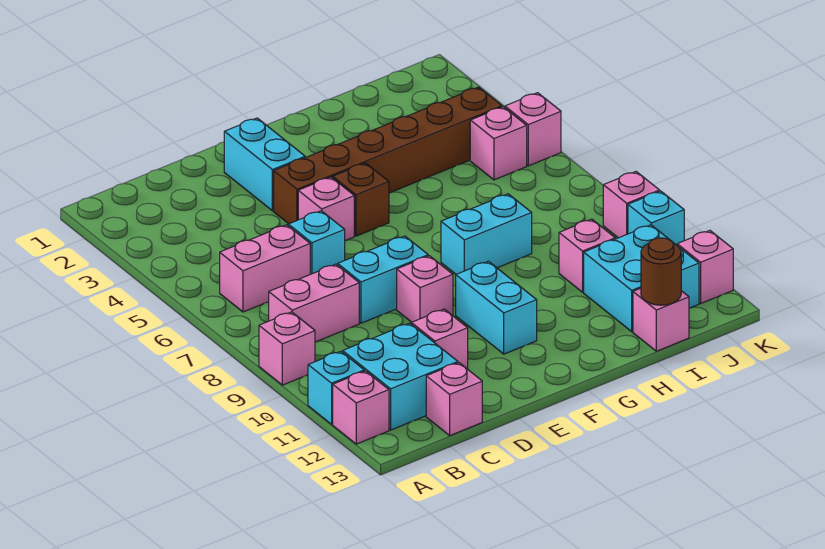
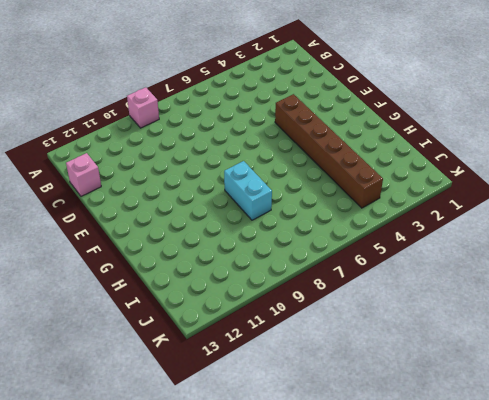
none -> cyan 1x1 brick [308,351,364,424]
none -> pink 1x1 brick [333,371,389,444]
none -> pink 1x2 brick [220,225,310,312]

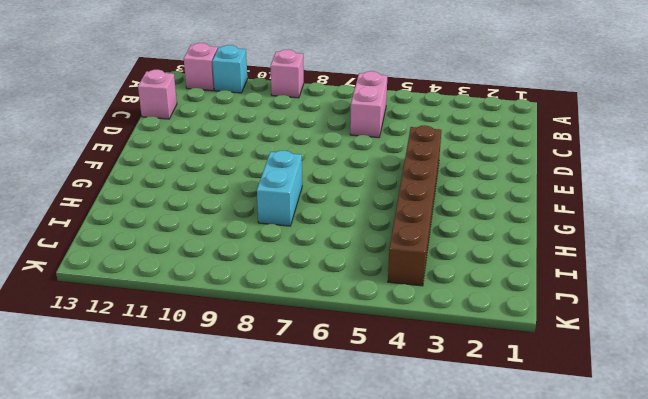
none -> pink 1x2 brick [269,264,359,342]
none -> cyan 2x2 brick [343,323,458,430]
none -> cyan 1x1 brick [288,211,345,274]

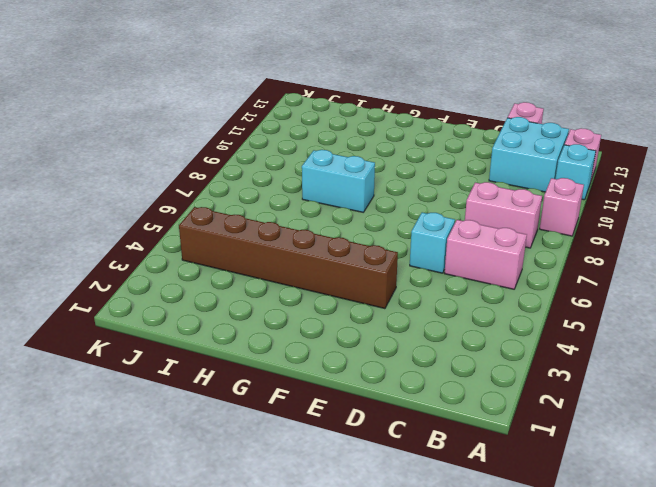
none -> cyan 1x2 brick [338,236,428,323]
none -> pink 1x1 brick [411,309,468,369]
none -> cyan 1x2 brick [224,118,305,211]

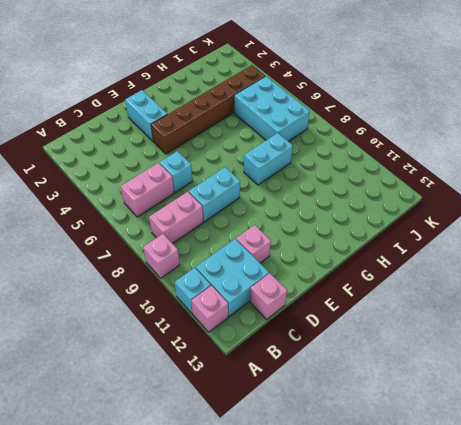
cyan 2x3 brick [234,76,310,141] -> pink 1x1 brick [470,107,527,180]
none -> pink 1x1 brick [298,177,354,241]
none -> pink 1x1 brick [397,256,453,322]
none -> brown 1x1 brick [333,163,389,236]

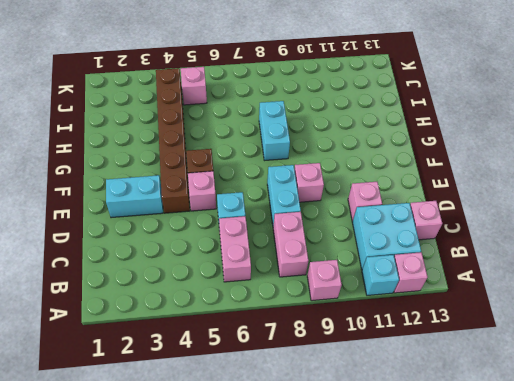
none -> cyan 1x2 brick [456,261,537,354]
none -> pink 1x1 brick [559,219,615,292]
none -> cyan 2x2 brick [584,225,699,332]

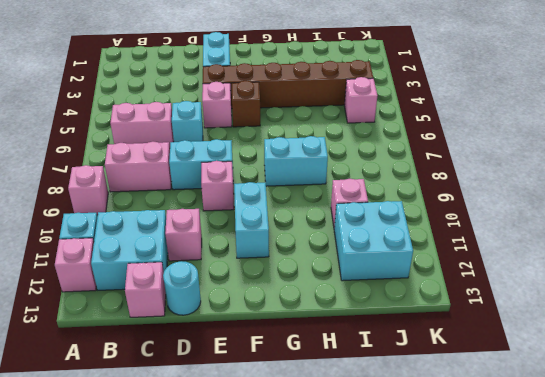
cyan 1x1 round brick [163,261,201,315] -> none
none -> pink 1x1 brick [633,288,689,351]
none -> pink 1x1 brick [505,93,561,166]
none -> pink 1x1 brick [603,172,660,238]

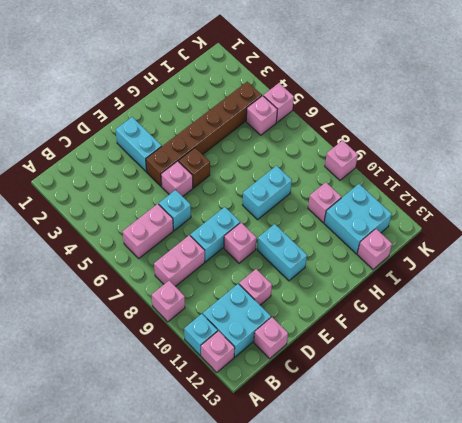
none -> cyan 1x1 brick [628,191,684,245]
none -> pink 1x1 brick [677,231,733,303]
none -> brown 1x1 round brick [641,238,681,305]

